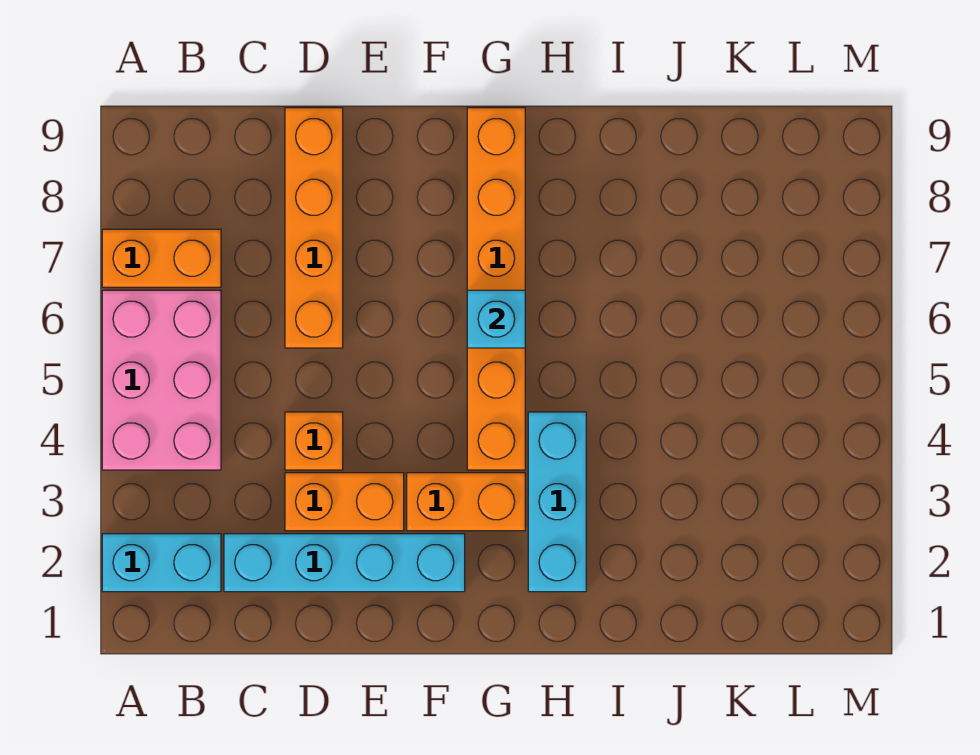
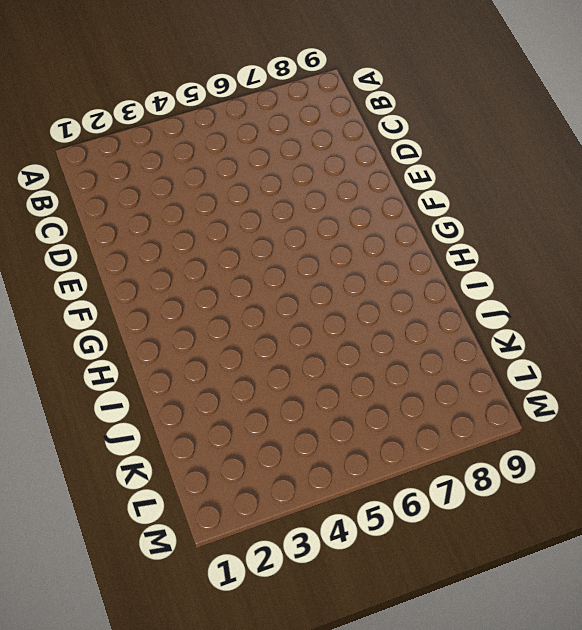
none -> cyan 1x2 brick [102,534,221,592]
none -> pink 2x3 brick [102,290,221,470]

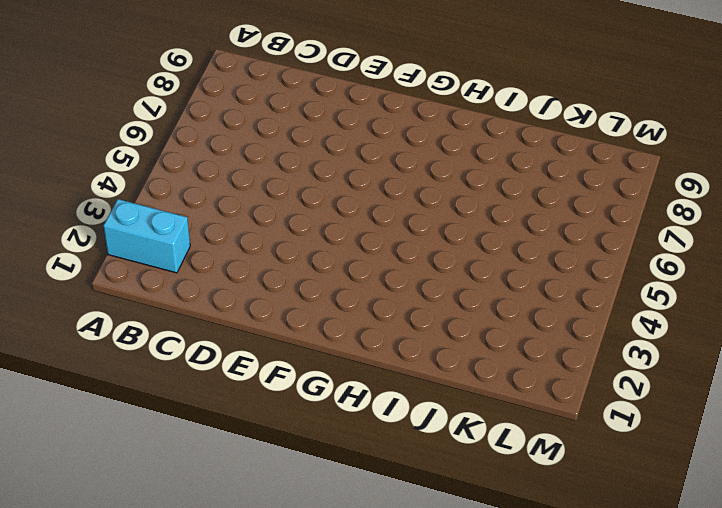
none -> pink 2x3 brick [102,290,221,470]
none -> orange 1x2 brick [102,229,221,287]

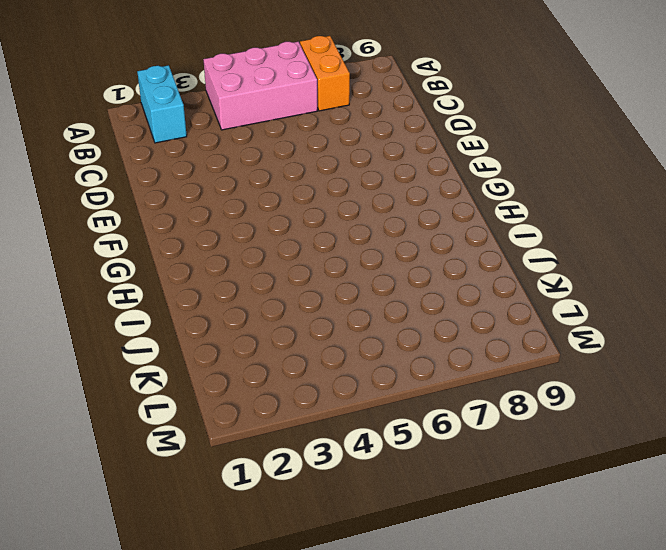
none -> cyan 1x4 brick [224,534,465,592]
none -> orange 1x2 brick [285,473,404,531]

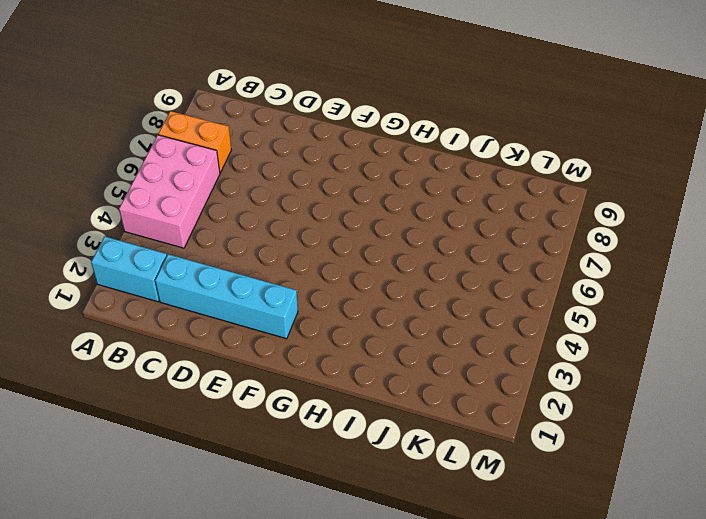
none -> orange 1x2 brick [285,473,404,531]
none -> orange 1x1 brick [285,412,343,470]

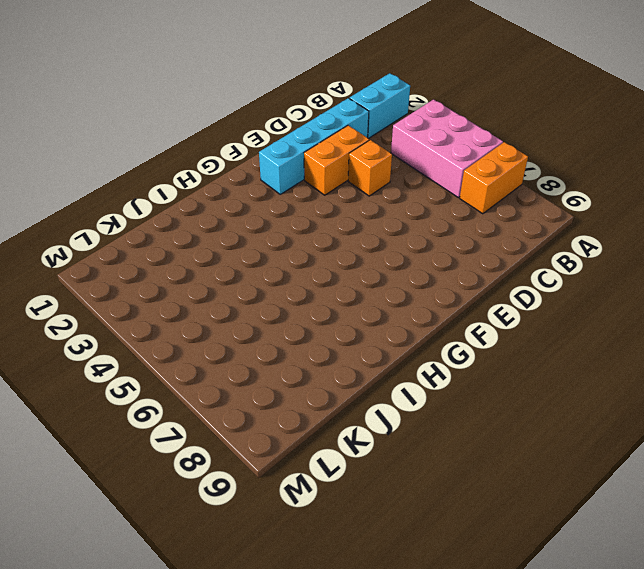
none -> orange 1x4 brick [285,108,343,348]
none -> orange 1x2 brick [407,473,525,531]

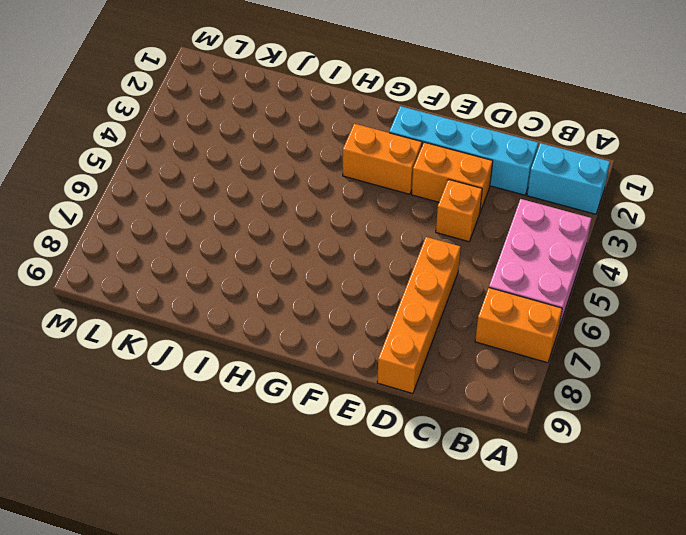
none -> orange 1x6 brick [467,108,525,470]
none -> cyan 1x3 brick [528,412,586,592]

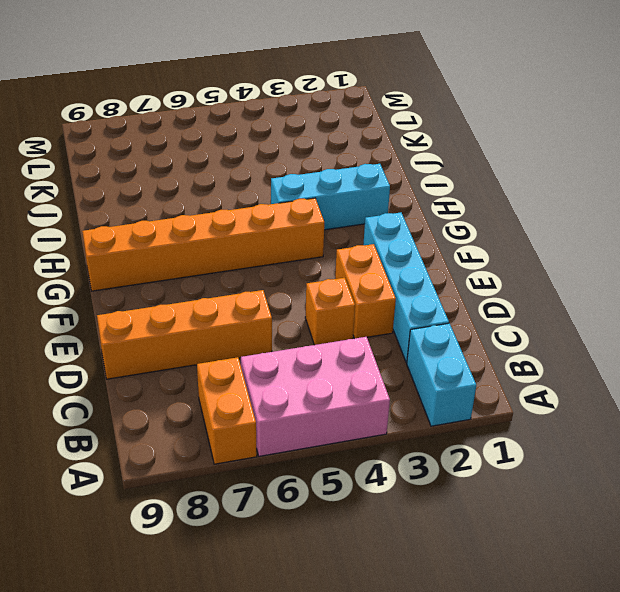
none -> orange 1x2 brick [407,473,525,531]
none -> cyan 1x1 brick [467,290,525,348]

